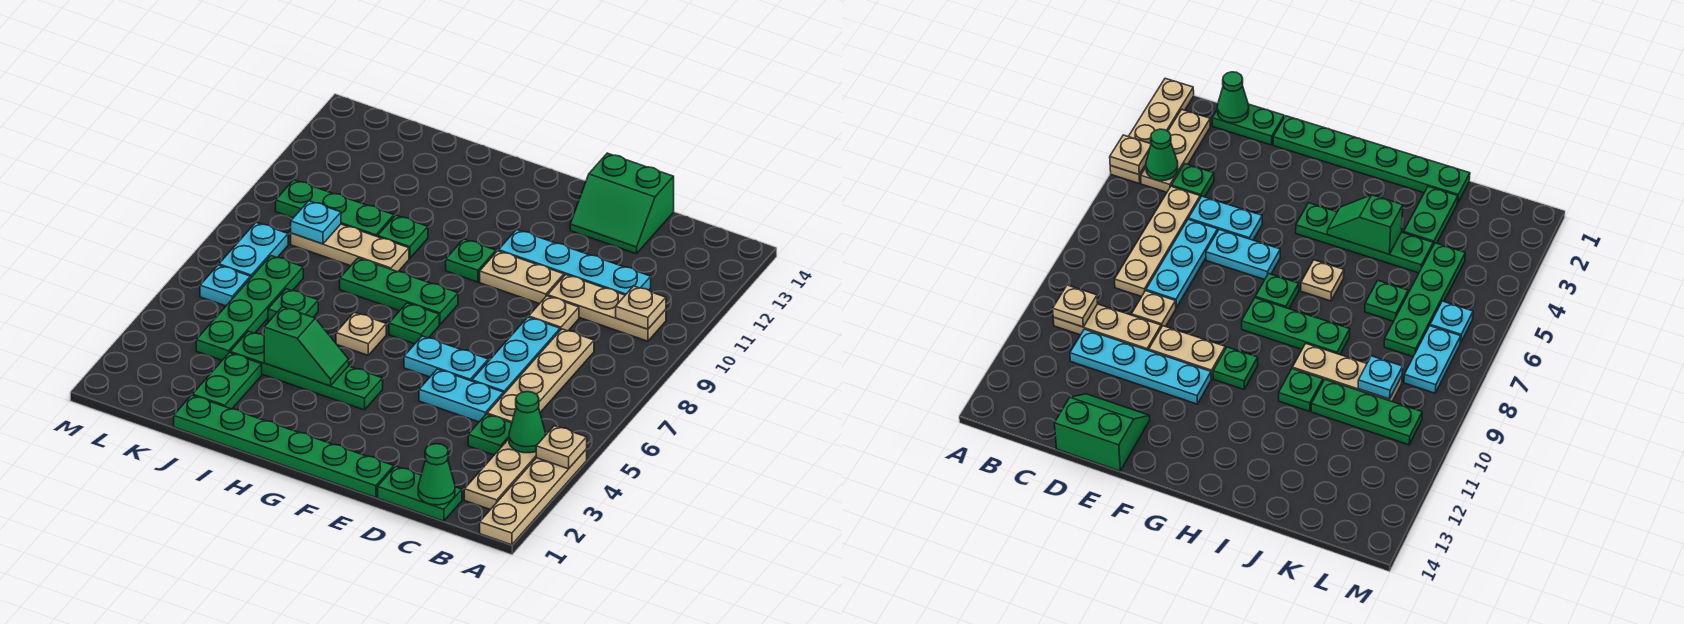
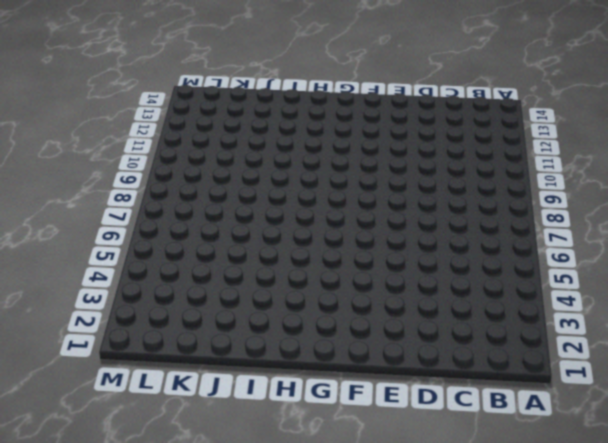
none -> tan 1x4 plate [480,449,587,545]
none -> tan 1x3 plate [464,439,536,510]
none -> tan 1x3 plate [548,275,666,341]
none -> green 1x2 plate [378,466,462,521]

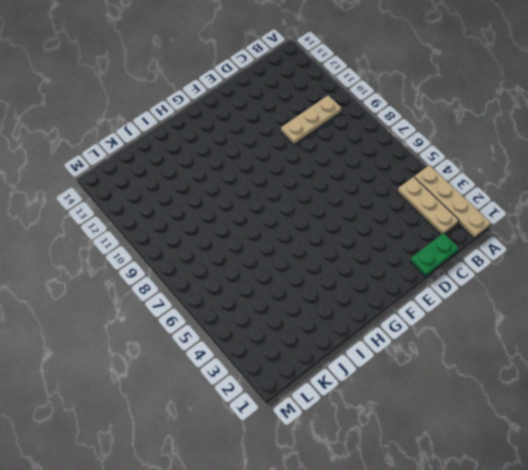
none -> green 1x1 plate [468,414,512,455]
none -> tan 1x4 plate [487,329,594,423]
none -> cyan 1x4 plate [498,230,651,295]
none -> cyan 1x2 plate [419,369,503,422]

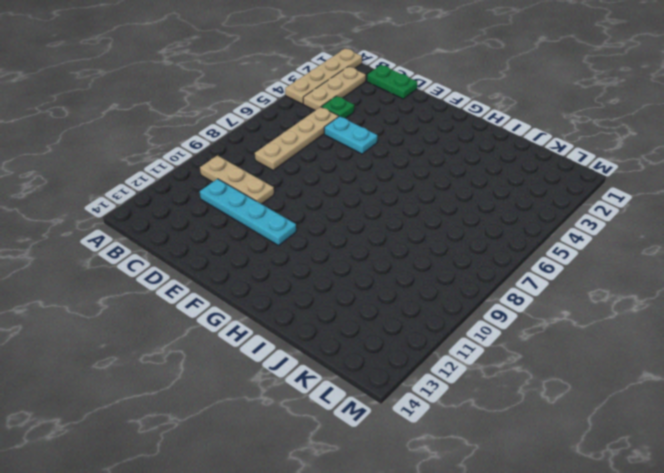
none -> cyan 1x3 plate [472,317,560,395]
none -> tan 1x1 plate [529,296,579,331]
none -> green 2x2 slope [570,153,674,254]
none -> green 1x6 plate [174,395,394,497]

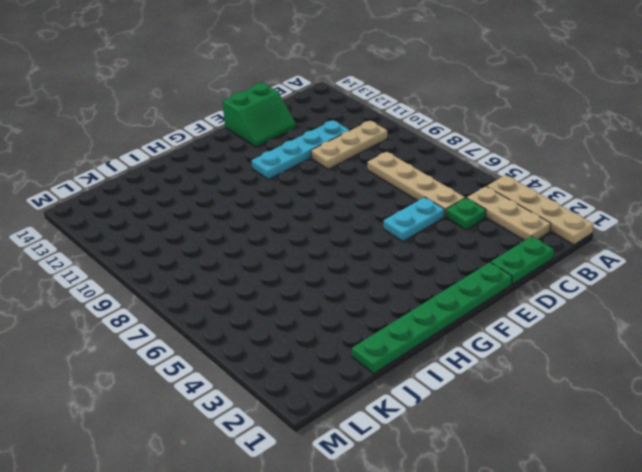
none -> cyan 1x3 plate [472,317,560,395]
none -> tan 1x1 plate [529,296,579,331]
none -> cyan 1x2 plate [404,336,488,381]
none -> tan 1x2 plate [480,251,564,304]

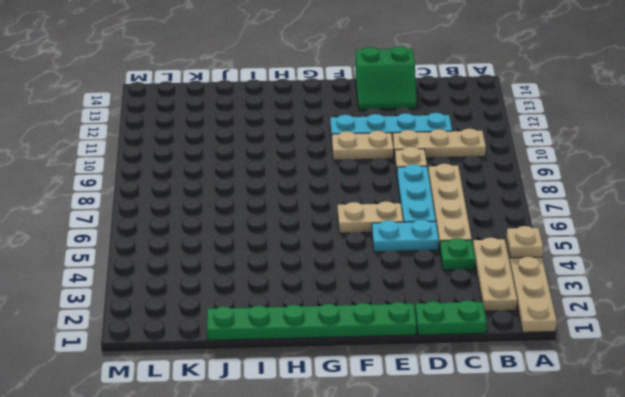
tan 1x2 plate [338,201,403,233] -> cyan 1x2 plate [404,336,488,381]
none -> green 1x4 plate [230,331,383,410]
none -> green 1x1 plate [389,303,439,344]
none -> green 1x3 plate [340,258,458,325]
none -> green 1x1 plate [446,239,496,282]

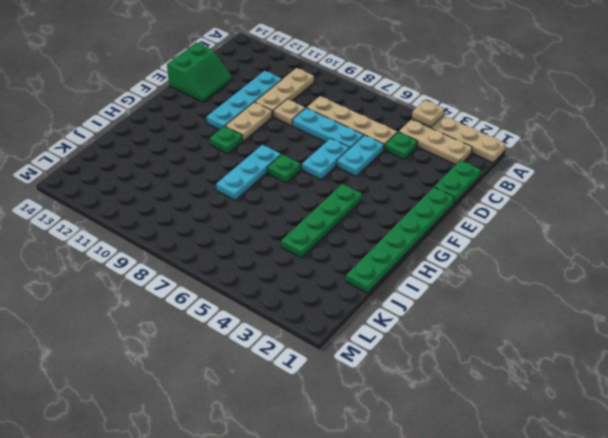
cyan 1x3 plate [216,145,281,200] -> green 1x3 plate [340,258,458,325]
none -> tan 1x1 plate [336,312,386,355]
none -> tan 1x3 plate [291,224,409,272]
none -> green 1x1 plate [378,215,428,258]
none -> green 1x2 plate [192,353,262,409]

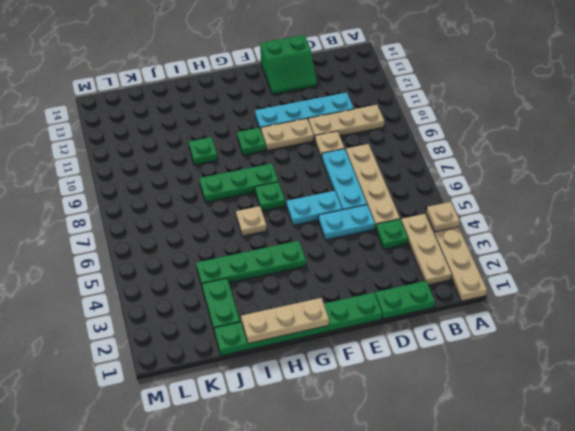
tan 1x3 plate [241,298,329,343] -> tan 1x3 plate moved to [291,224,409,272]
none -> green 1x1 plate [268,289,318,321]
none -> green 1x3 plate [276,180,394,237]
none -> green 1x4 plate [196,256,303,360]
none -> cyan 1x1 plate [200,265,250,306]

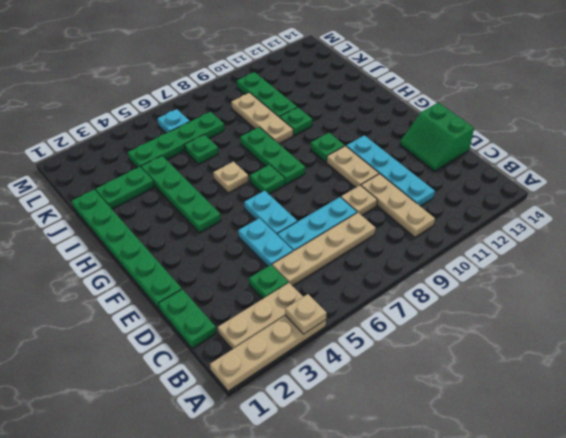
none -> cyan 1x2 plate [219,223,288,278]
none -> green 1x1 cone [509,392,546,453]
none -> tan 1x1 plate [616,286,666,329]
none -> green 1x1 cone [418,444,455,505]

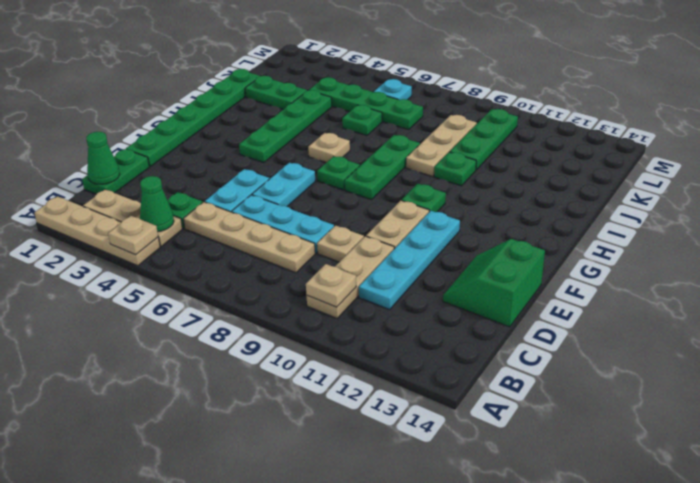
none -> cyan 1x2 plate [219,223,288,278]
none -> green 1x2 slope [264,307,349,386]
none -> cyan 1x1 plate [291,201,341,244]

